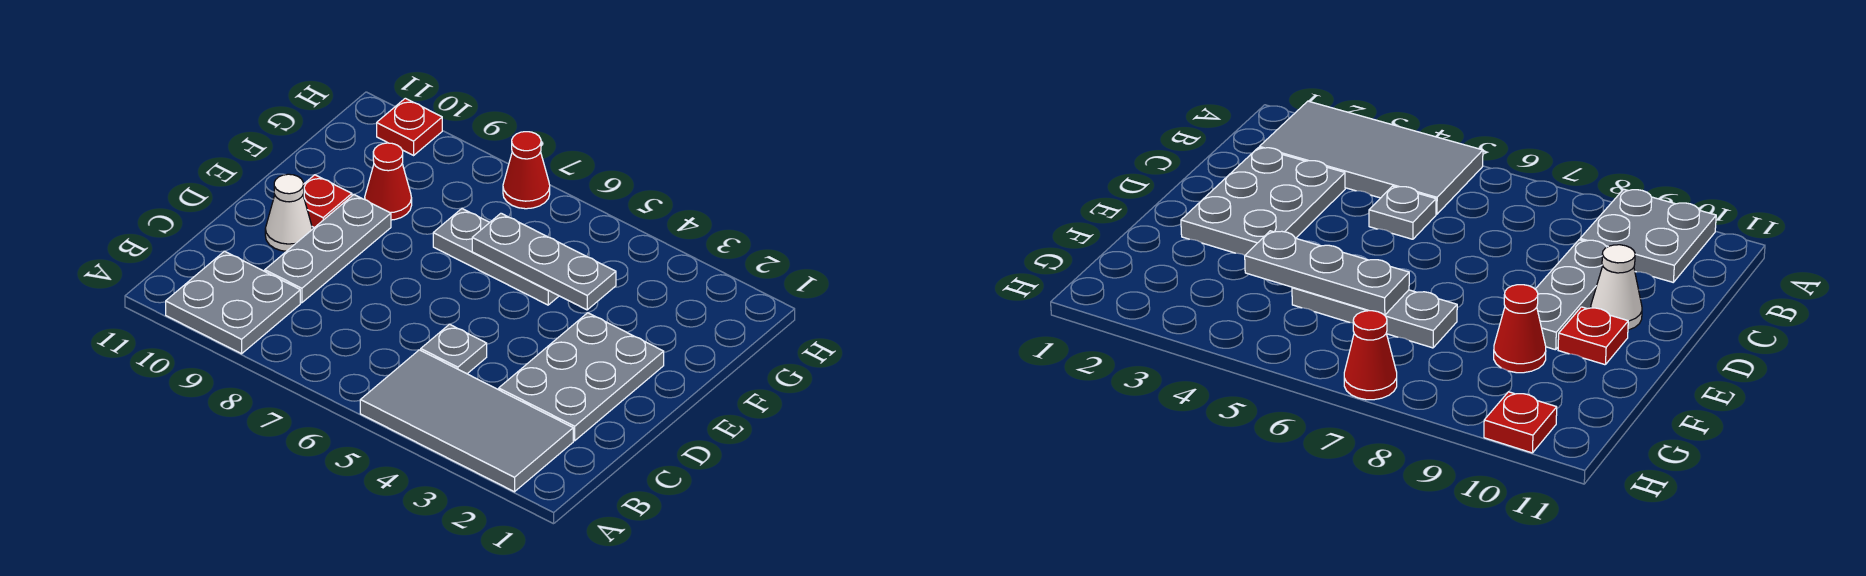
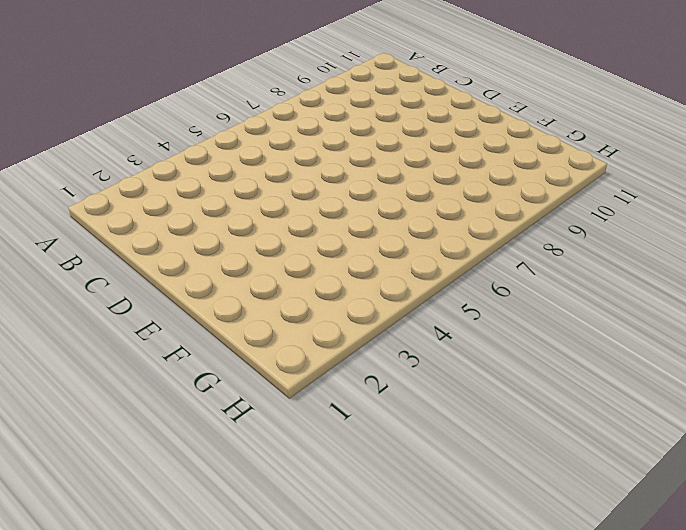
none -> grey 2x4 tile [360,350,573,492]
none -> grey 2x2 plate [166,251,300,354]
none -> grey 2x3 plate [499,313,664,441]

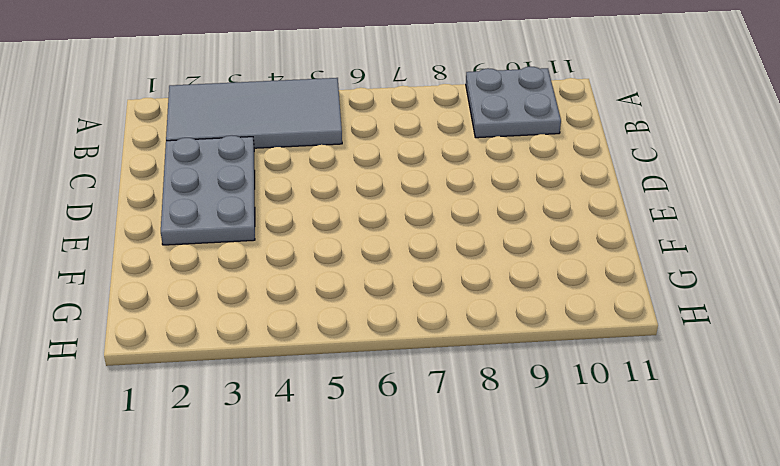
none -> grey 1x1 plate [421,324,487,374]
none -> grey 1x3 plate [265,195,391,303]
none -> white 1x1 cone [265,174,312,251]

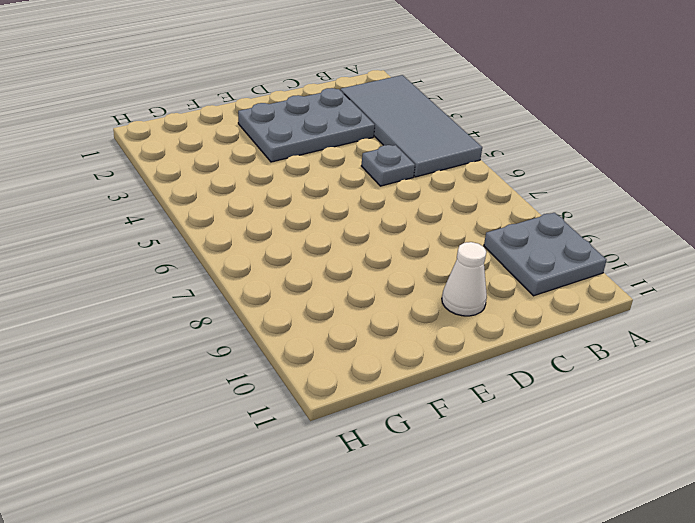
none -> grey 1x3 plate [265,195,391,303]
none -> red 1x1 plate [303,175,352,228]
none -> grey 1x3 plate [433,209,559,305]

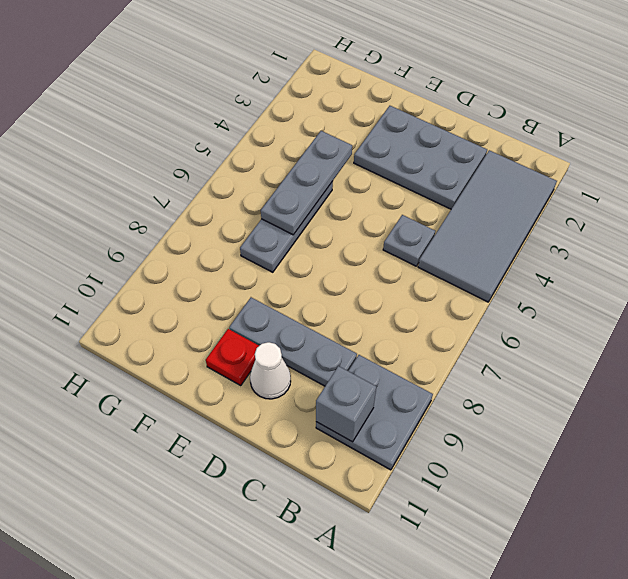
grey 1x1 brick [316,366,376,442] -> none
none -> red 1x1 cone [365,143,412,220]
none -> red 1x1 cone [503,132,550,209]
none -> red 1x1 plate [377,98,442,155]

